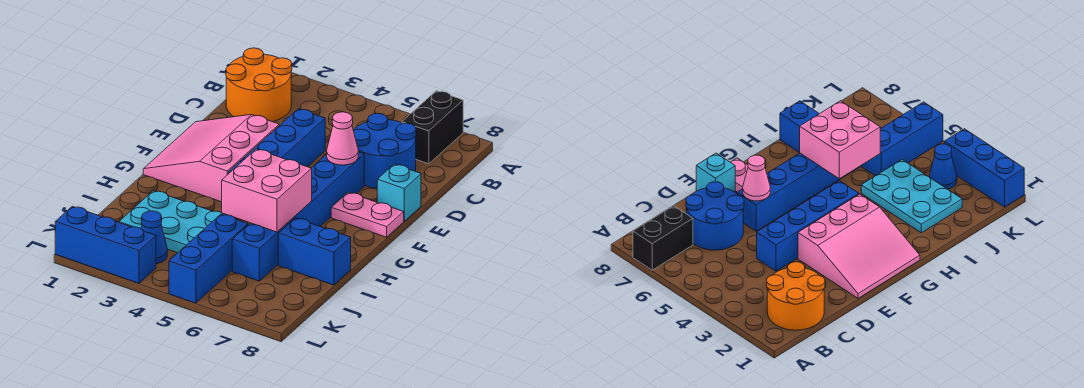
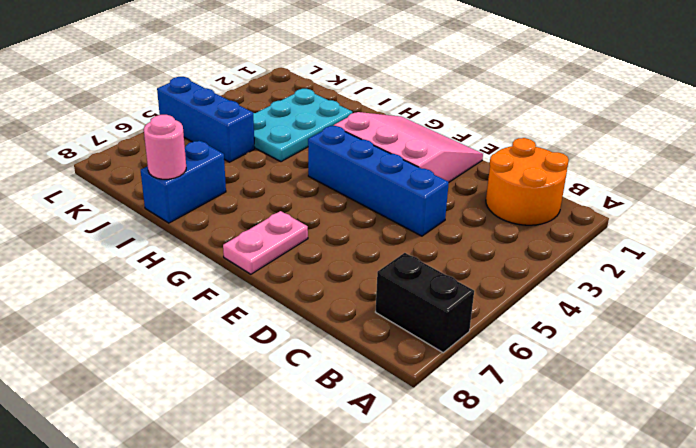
pink 1x1 round brick [144,115,186,179] -> none
none -> blue 2x2 round brick [353,113,416,188]
none -> blue 1x6 brick [232,152,364,281]
none -> cyan 1x1 brick [377,164,421,221]

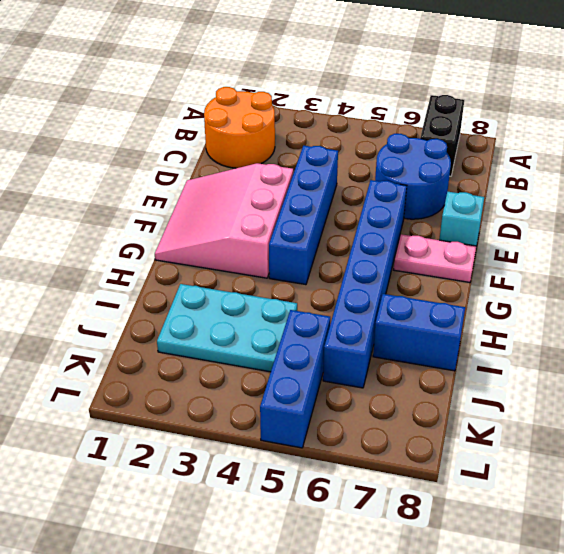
none -> blue 1x1 cone [141,211,167,264]
none -> blue 1x3 brick [55,206,156,283]
none -> pink 1x1 cone [327,112,358,165]

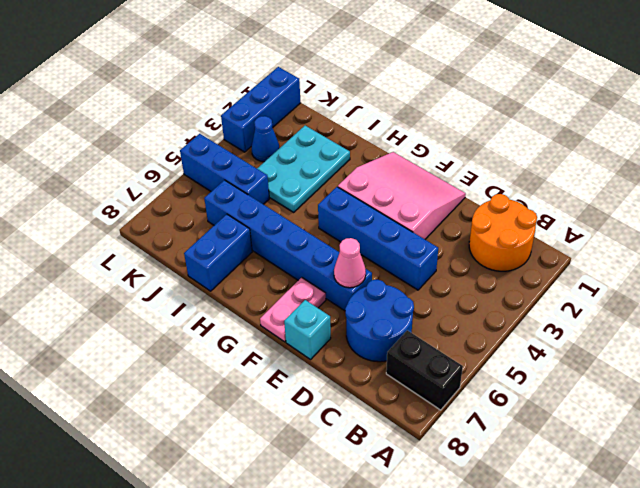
none -> pink 2x2 brick [222,149,312,232]

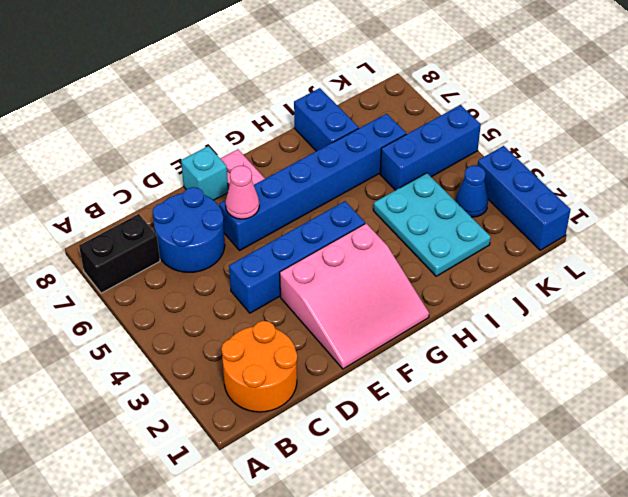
none -> pink 2x2 brick [222,149,312,232]

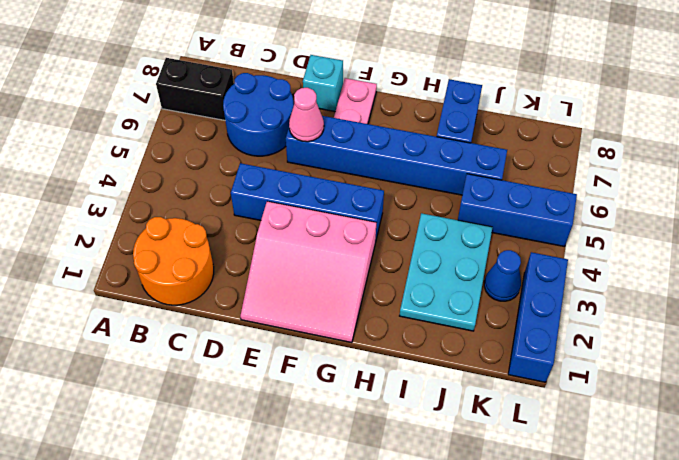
none -> pink 2x2 brick [222,149,312,232]

